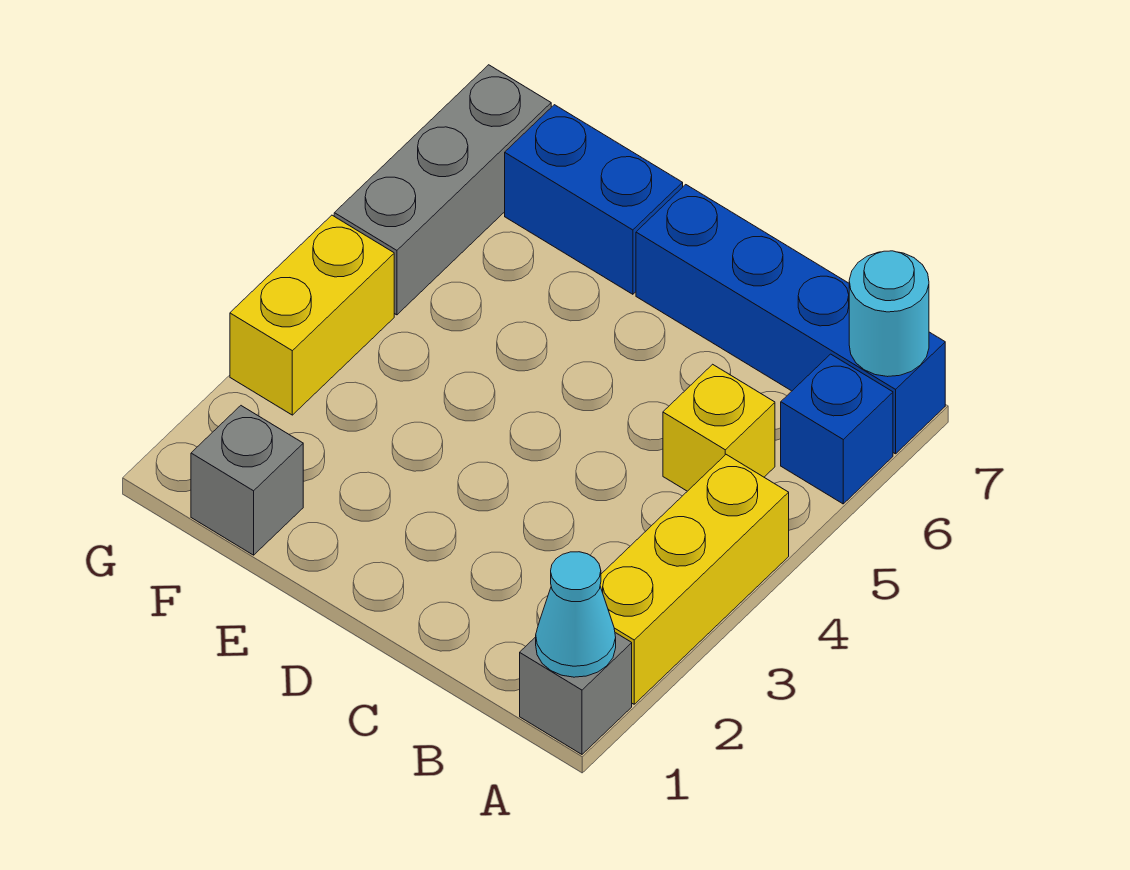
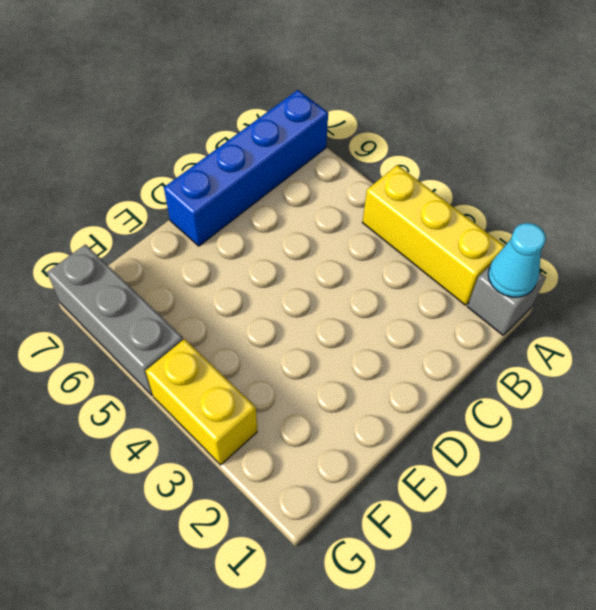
none -> blue 1x1 brick [781,354,893,504]
none -> yellow 1x1 brick [663,364,775,491]

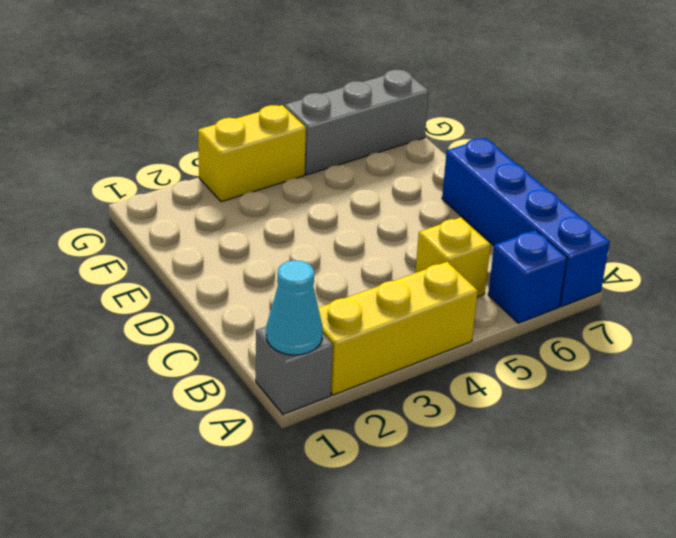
none -> blue 1x2 brick [505,105,683,294]
none -> grey 1x1 brick [191,406,303,555]

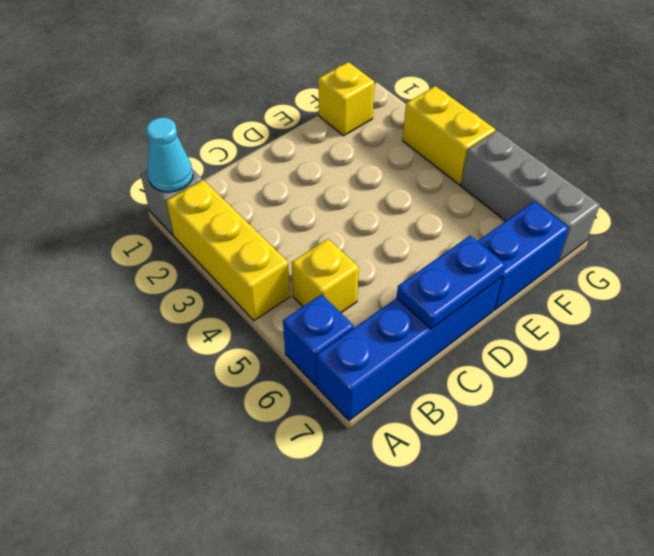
blue 1x2 plate [397,236,506,329] -> none
yellow 1x1 brick [318,62,374,136] -> grey 1x1 brick [191,406,303,555]
none -> cyan 1x1 round brick [849,251,929,377]

